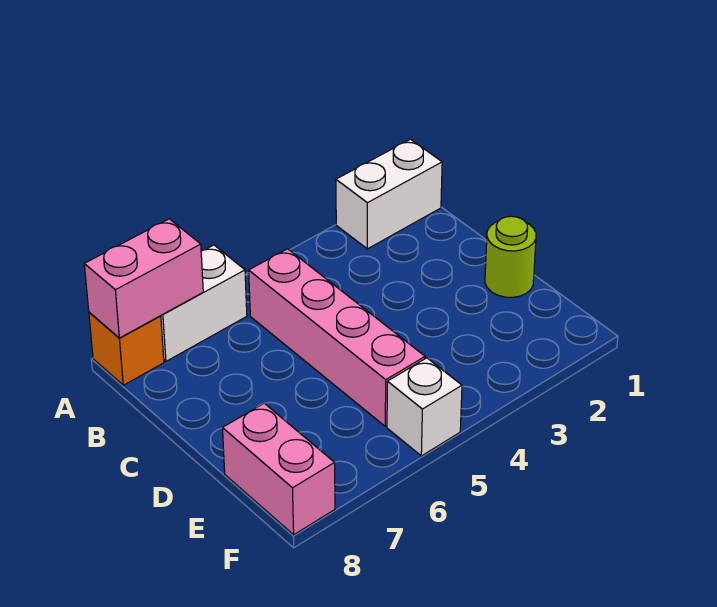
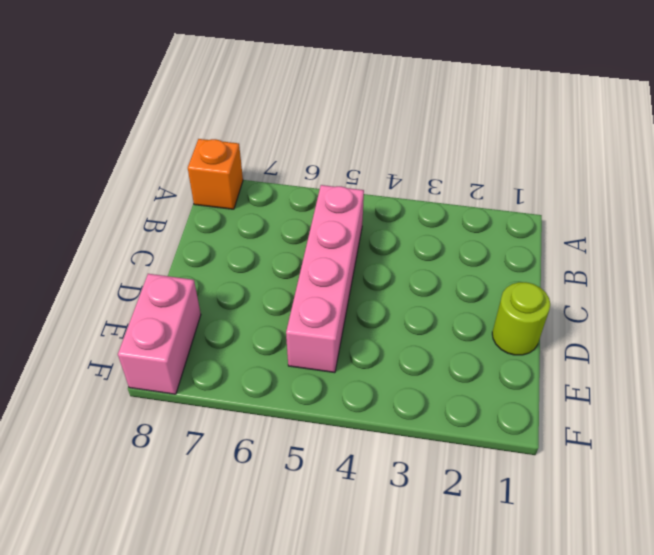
none -> white 1x2 brick [336,139,442,249]
none -> white 1x2 brick [161,245,247,361]

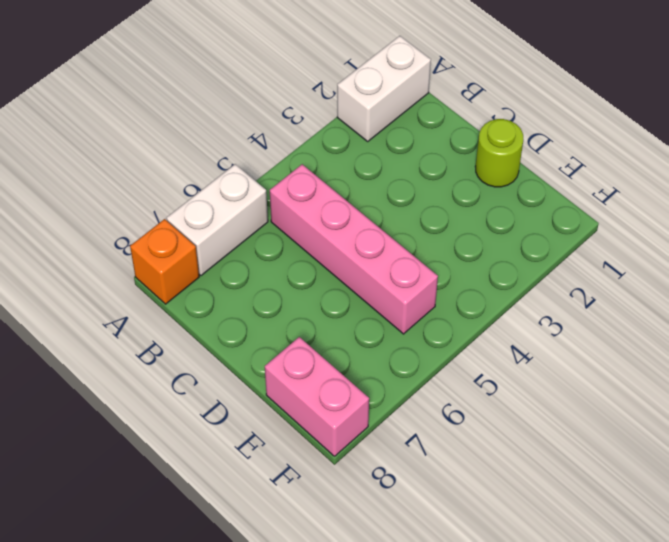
none -> white 1x1 brick [387,358,462,456]
none -> pink 1x2 brick [84,219,203,338]

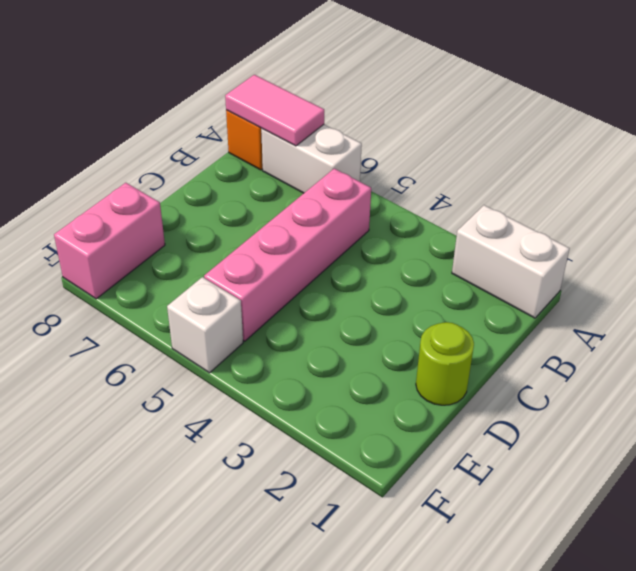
pink 1x2 tile [225,75,324,146] -> pink 1x2 brick [84,219,203,338]

